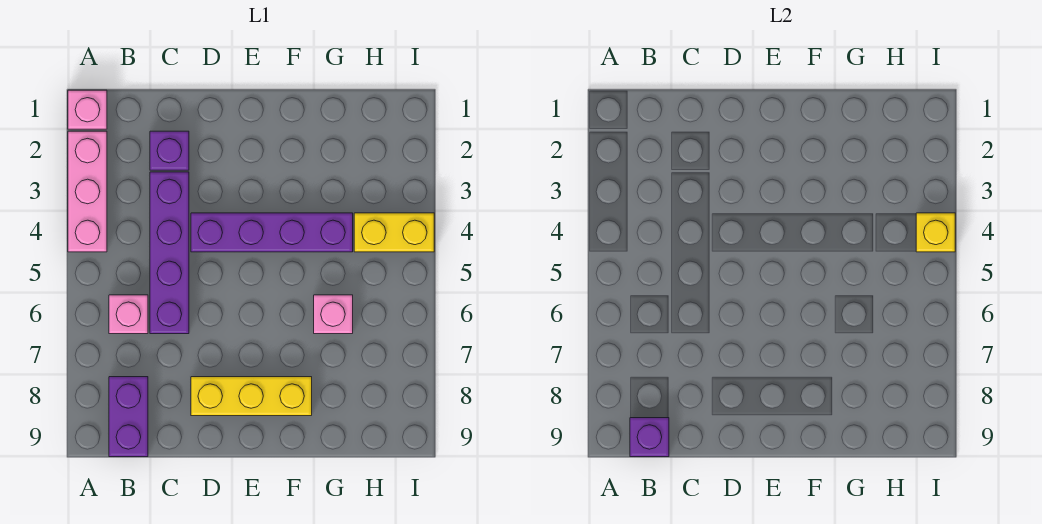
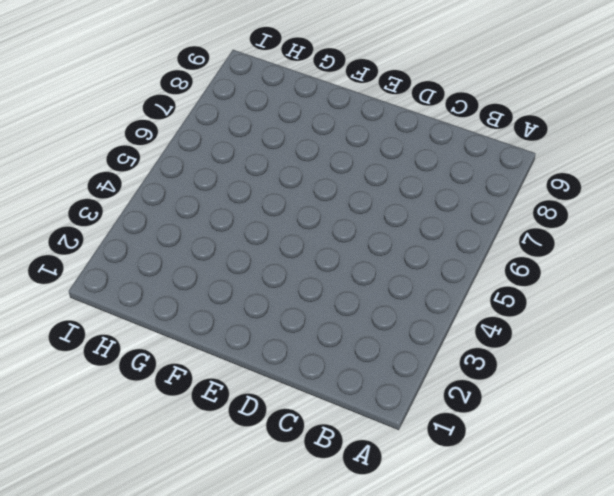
none -> pink 1x1 brick [68,90,107,129]
none -> pink 1x3 brick [68,131,107,252]
none -> pink 1x1 brick [109,295,148,334]

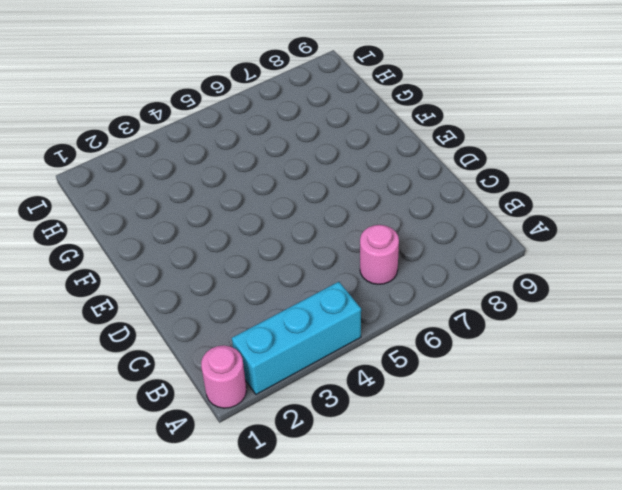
pink 1x1 round brick [201,345,246,408] -> pink 1x1 brick [68,90,107,129]
cyan 1x3 brick [232,282,361,394] -> pink 1x3 brick [68,131,107,252]
pink 1x1 round brick [360,225,399,284] -> pink 1x1 brick [109,295,148,334]
none -> purple 1x2 brick [109,377,148,457]
none -> purple 1x1 brick [150,131,189,170]
none -> purple 1x4 brick [150,172,189,334]

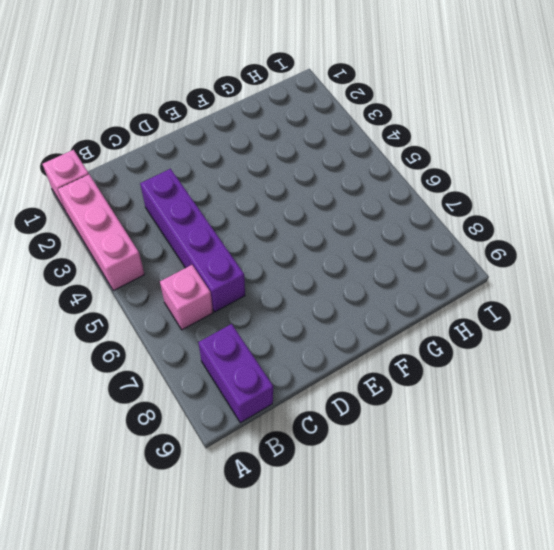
none -> purple 1x1 brick [150,131,189,170]
none -> purple 1x4 brick [191,213,353,252]
none -> yellow 1x3 brick [191,377,312,416]

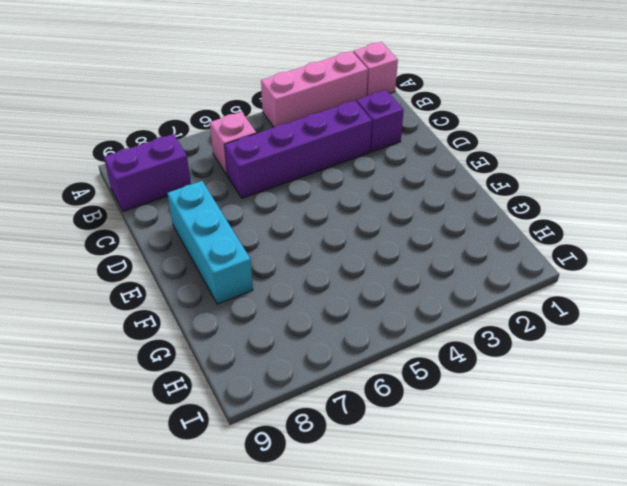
cyan 1x3 brick [168,181,253,304] -> yellow 1x3 brick [191,377,312,416]
none -> purple 1x4 brick [191,213,353,252]
none -> pink 1x1 brick [314,295,353,334]
none -> yellow 1x2 brick [354,213,434,252]

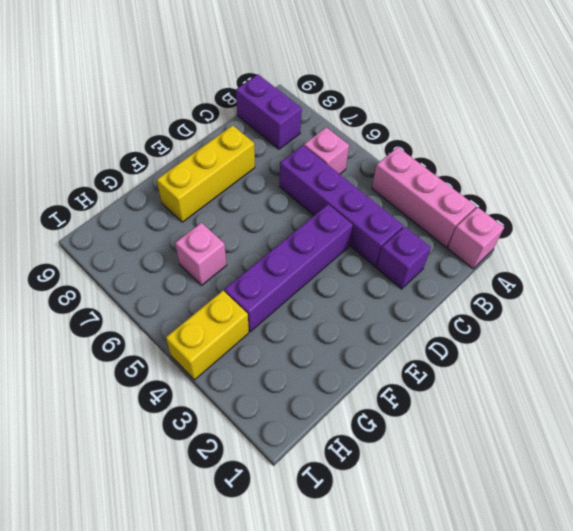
none -> purple 1x1 brick [630,418,669,457]
none -> yellow 1x1 brick [916,213,955,252]

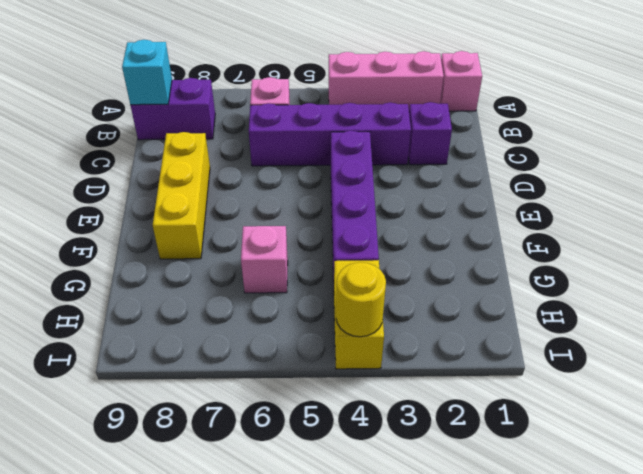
cyan 1x1 brick [122,40,172,105] -> purple 1x1 brick [630,418,669,457]
yellow 1x1 round brick [336,262,386,337] -> yellow 1x1 brick [916,213,955,252]

